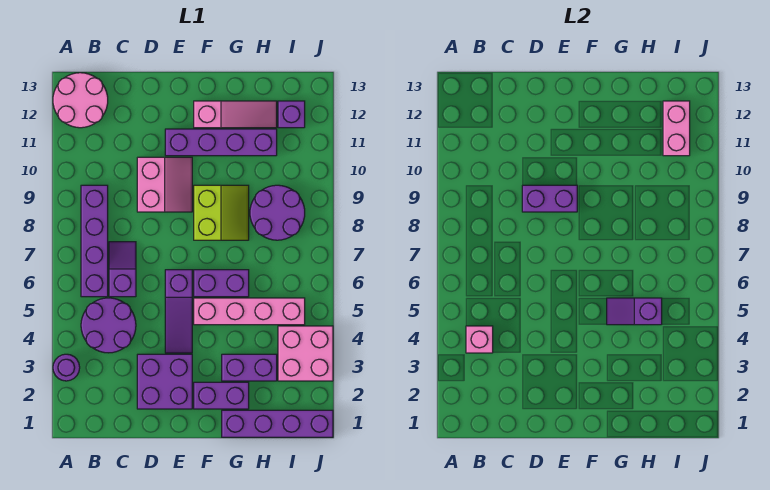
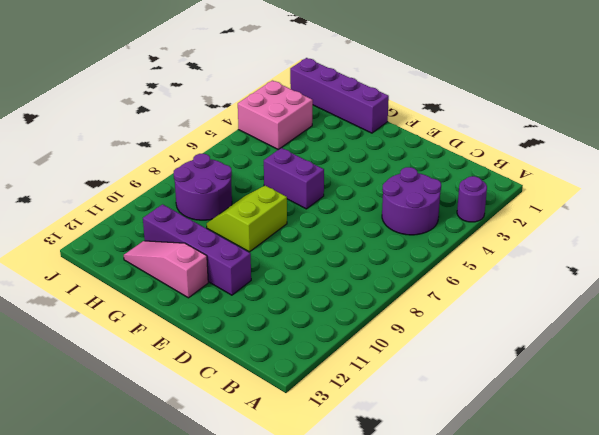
none -> pink 2x2 round brick [53,73,108,128]
none -> purple 1x4 brick [81,185,108,297]
none -> purple 1x2 slope [109,242,136,297]

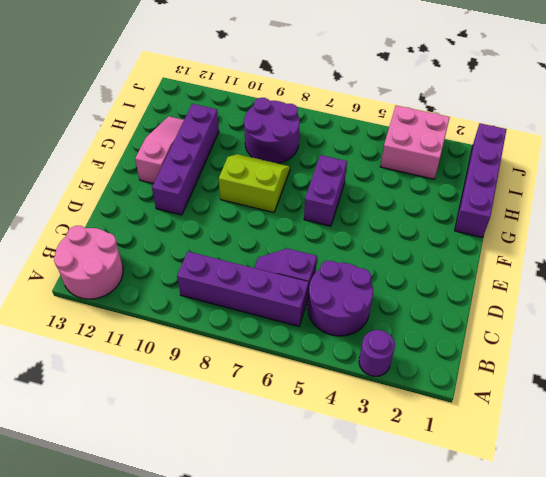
none -> purple 2x2 brick [137,354,192,409]
none -> pink 2x2 slope [137,157,192,212]
none -> purple 1x3 slope [165,270,192,353]

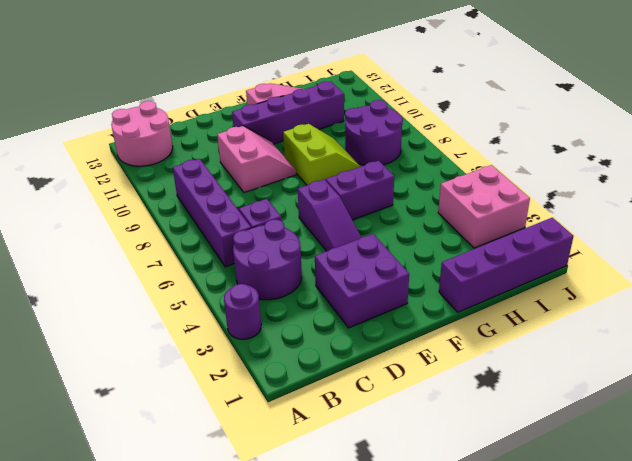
none -> purple 1x2 brick [194,382,249,409]
none -> pink 1x4 brick [194,298,305,325]
none -> purple 1x2 brick [222,354,277,381]

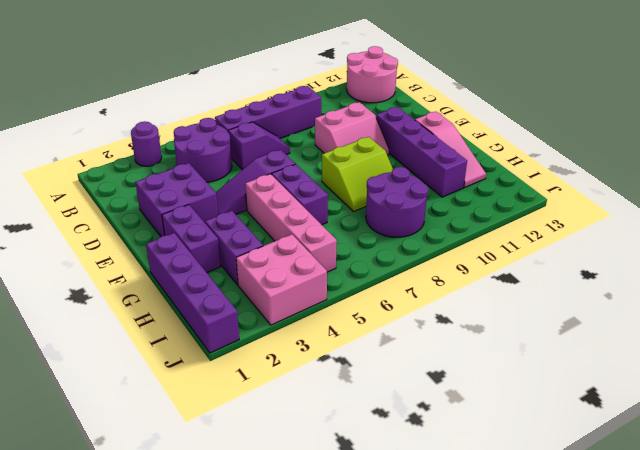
none -> purple 1x1 brick [278,101,305,128]
none -> pink 1x1 brick [466,326,493,353]
none -> purple 1x2 brick [522,185,577,212]

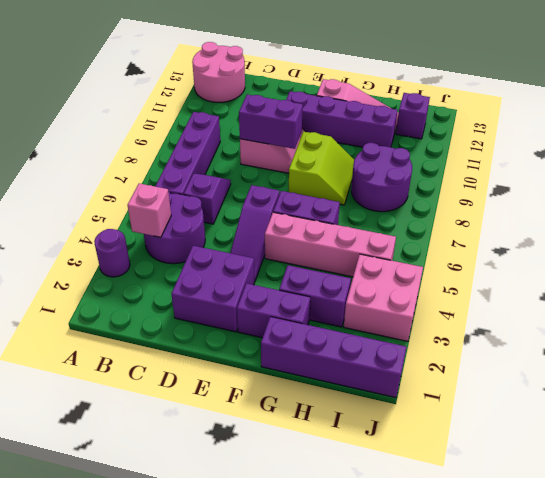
none -> purple 1x2 slope [607,298,662,325]
none -> pink 1x2 brick [663,101,690,156]

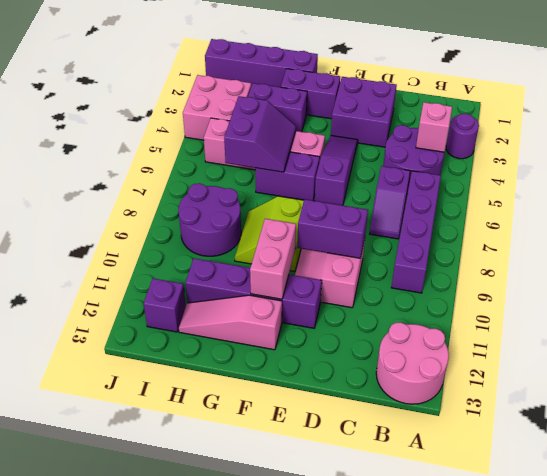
pink 1x2 brick [250,219,296,299] -> pink 1x2 brick moved to [663,101,690,156]
purple 2x2 slope [224,96,296,172] -> purple 1x2 slope [607,298,662,325]

